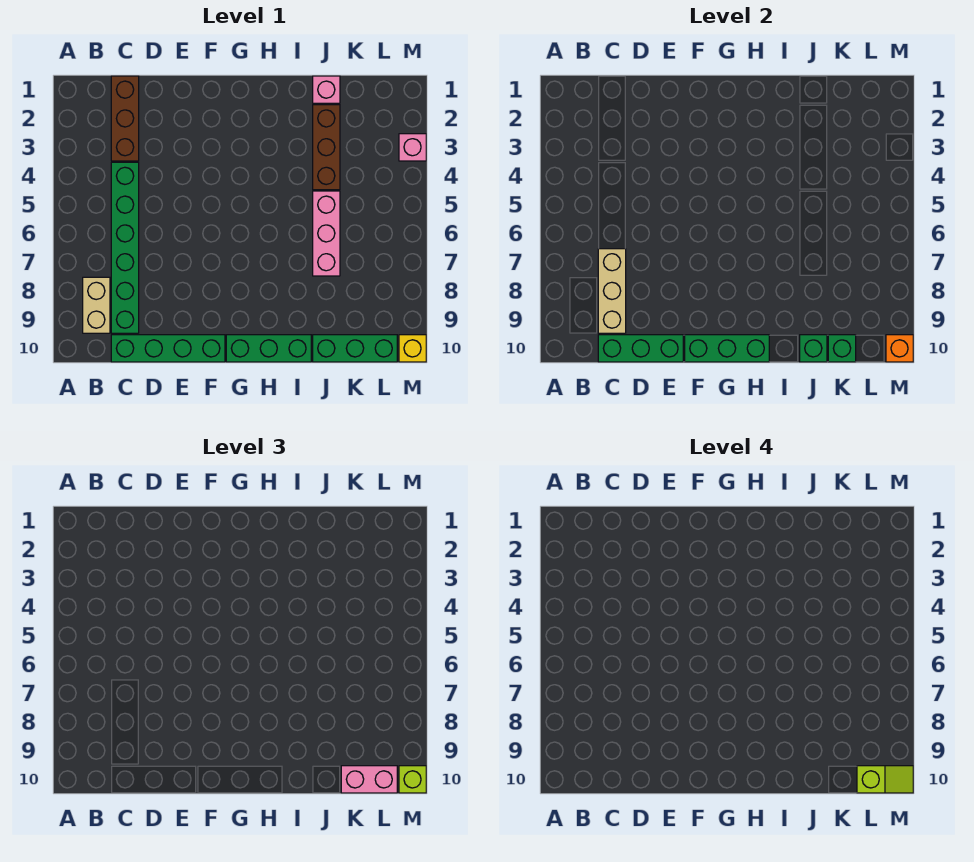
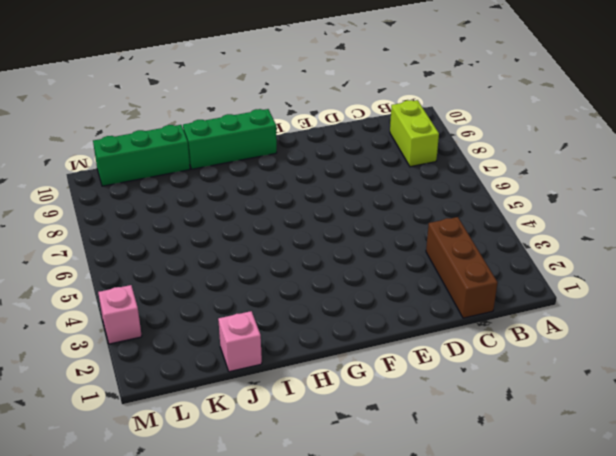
lime 1x2 brick [390,100,439,167] -> tan 1x2 brick [83,277,110,333]
none -> green 1x6 brick [111,162,139,333]
none -> green 1x4 brick [111,335,225,362]
none -> brown 1x3 brick [313,105,340,190]

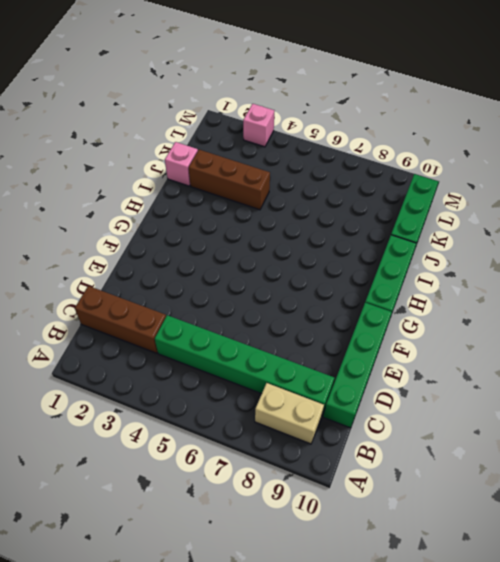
none -> pink 1x3 brick [313,191,340,276]
none -> yellow 1x1 brick [399,335,426,362]
none -> tan 1x3 brick [598,249,626,333]

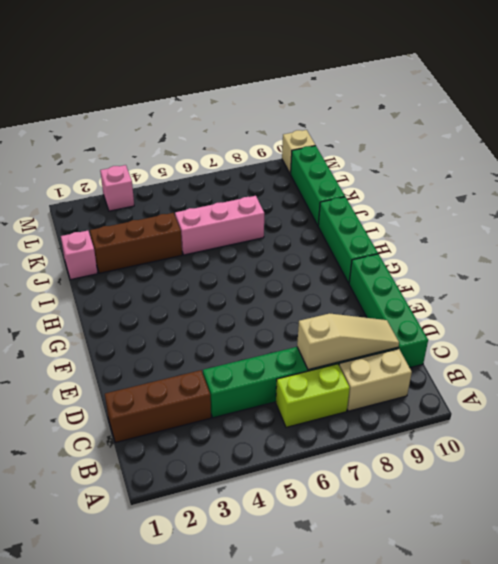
lime 1x2 brick [276,364,350,427] -> none
tan 1x3 slope [297,314,399,370] -> tan 1x3 brick [598,249,626,333]
tan 1x1 brick [282,130,315,174] -> yellow 1x1 brick [399,335,426,362]
none -> green 1x3 brick [598,335,683,362]
none -> green 1x3 brick [685,335,769,362]
none -> green 1x1 brick [800,335,827,362]

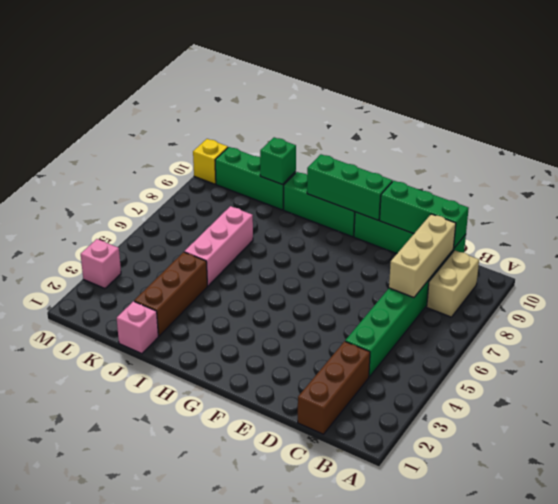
none -> green 1x1 brick [828,335,856,362]
none -> orange 1x1 brick [886,335,913,362]
none -> pink 1x2 brick [341,766,397,793]

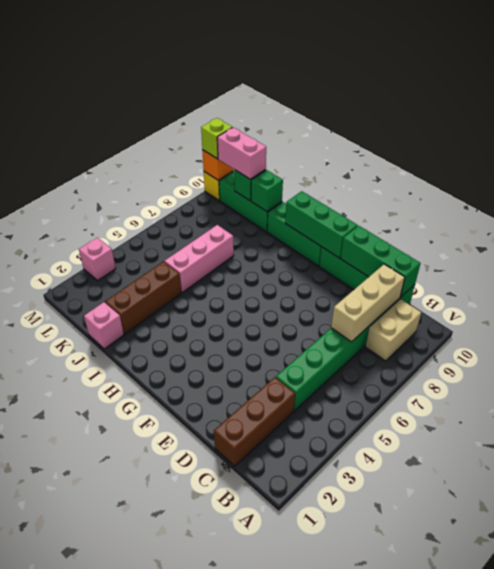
none -> lime 1x2 slope [857,766,913,793]

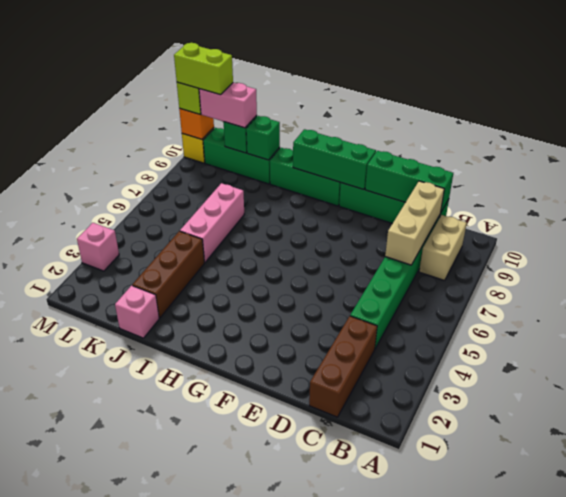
lime 1x2 brick [174,43,233,95] -> lime 1x2 slope [857,766,913,793]

